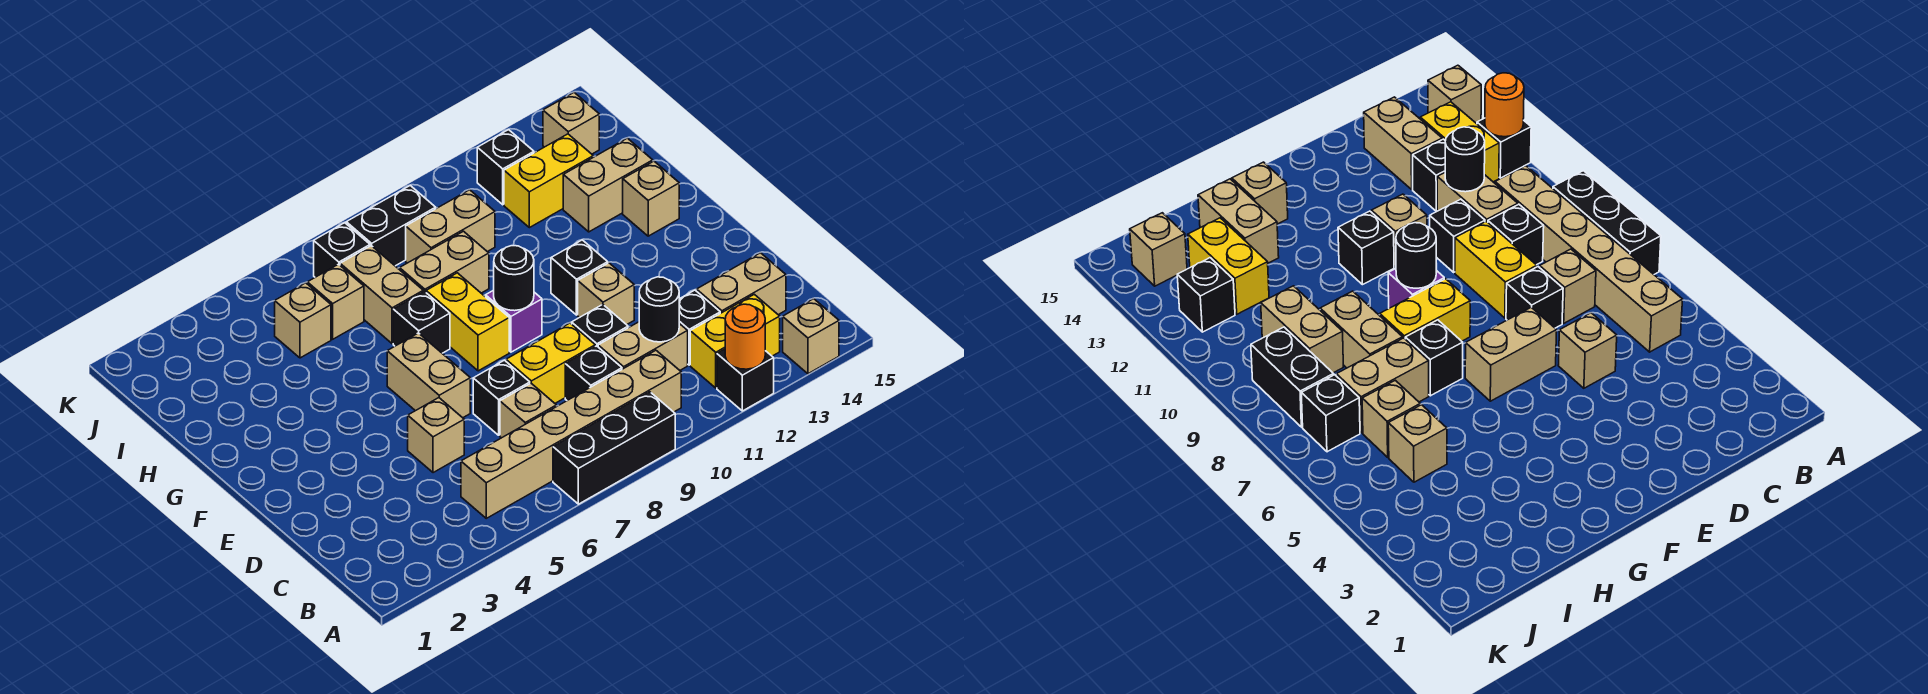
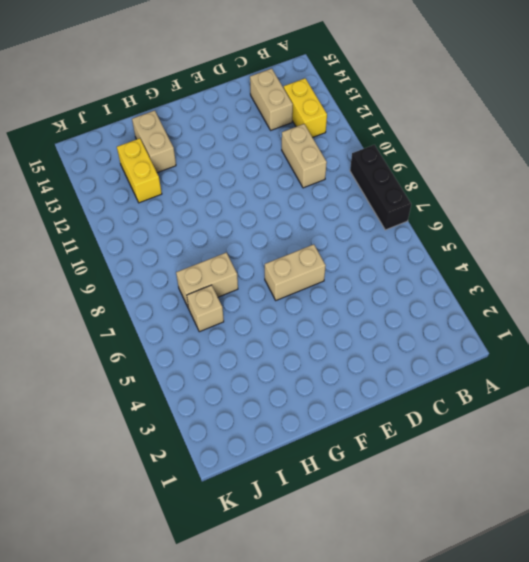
none -> black 1x1 brick [717,349,774,411]
none -> tan 1x1 brick [783,299,839,374]
none -> tan 1x6 brick [461,350,681,518]
none -> tan 1x1 brick [500,383,556,438]

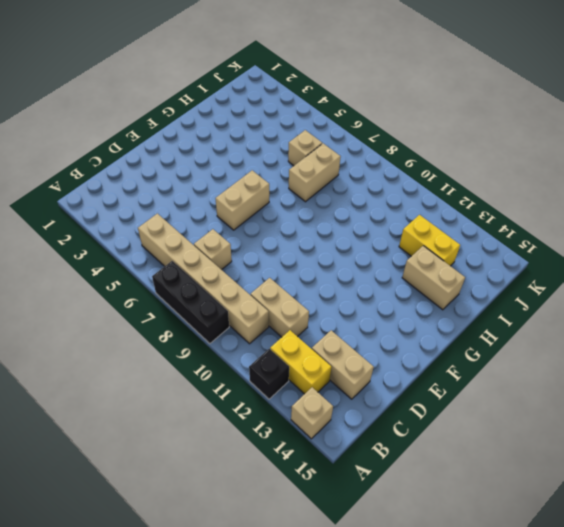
none -> black 1x1 brick [565,346,622,400]
none -> black 1x1 brick [679,290,720,365]
none -> tan 1x1 brick [408,398,464,473]
none -> black 1x1 brick [473,360,530,435]

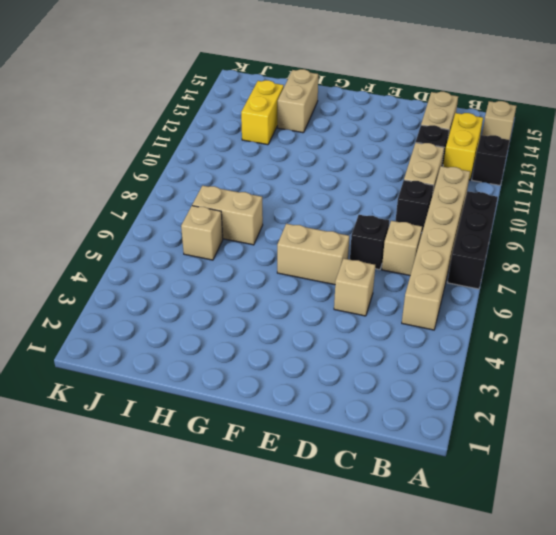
none -> yellow 1x2 brick [506,323,595,403]
none -> black 1x1 brick [572,304,628,347]
none -> tan 1x1 brick [578,263,634,325]
none -> yellow 1x2 brick [426,273,509,371]

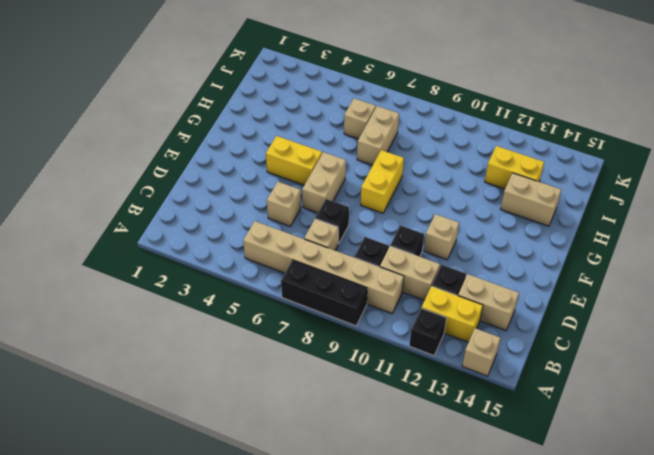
yellow 1x2 brick [266,136,322,185] -> yellow 1x2 brick moved to [506,323,595,403]
none -> purple 1x1 brick [486,290,542,352]
none -> black 1x1 brick [551,240,608,315]
none -> black 1x1 brick [393,292,450,353]
none -> tan 1x1 brick [623,161,679,236]

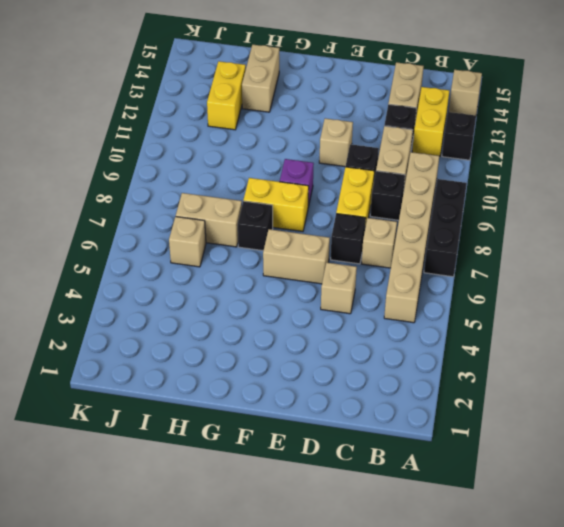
none -> black 1x1 brick [551,240,608,315]
none -> tan 1x1 brick [623,161,679,236]
none -> tan 1x2 brick [400,231,489,293]
none -> tan 1x1 brick [275,283,331,358]

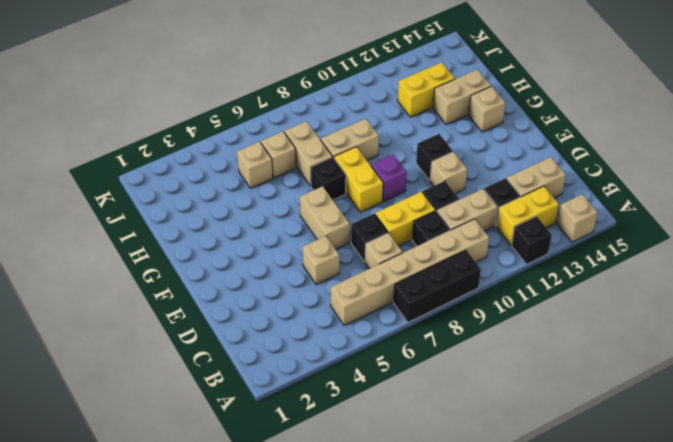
none -> tan 1x2 brick [406,190,495,263]
none -> black 1x1 brick [314,223,370,277]
none -> black 1x2 brick [346,186,436,266]
none -> black 1x1 brick [477,130,534,205]

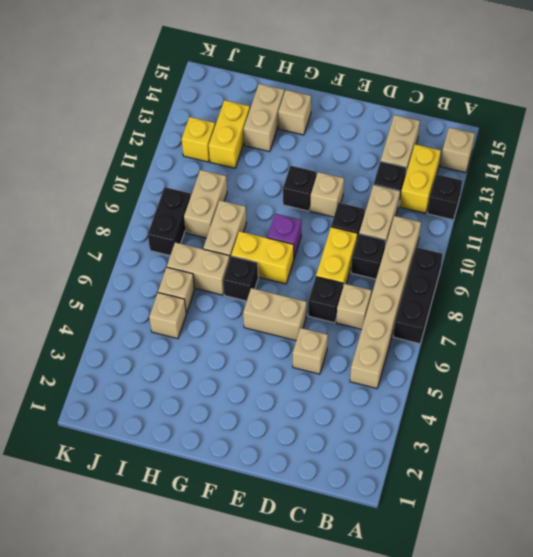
yellow 1x1 brick [182,117,215,162] -> black 1x1 brick [477,130,534,205]
none -> black 1x1 brick [314,223,370,277]
none -> tan 1x1 brick [543,93,599,154]
none -> orange 1x1 round brick [725,304,765,369]
none -> black 1x1 round brick [639,277,679,342]

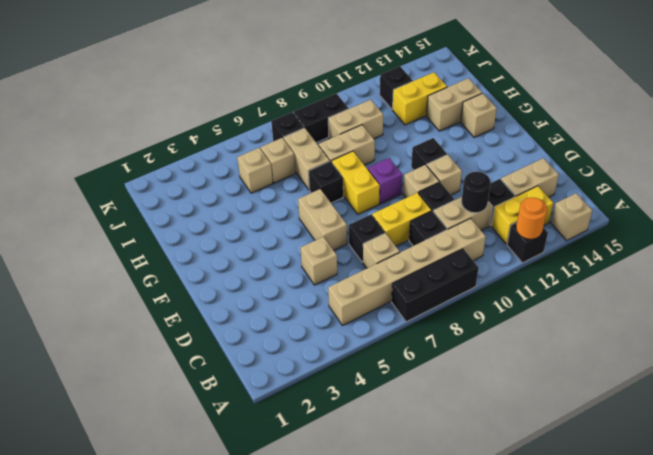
tan 1x1 brick [403,165,439,198] -> tan 1x1 brick moved to [543,93,599,154]
none -> black 1x1 round brick [494,246,534,311]

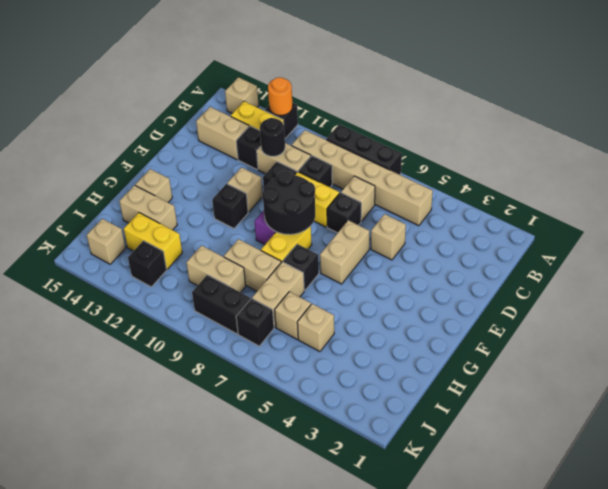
black 2x2 round brick [262,171,315,235] -> black 1x1 round brick [494,246,534,311]

